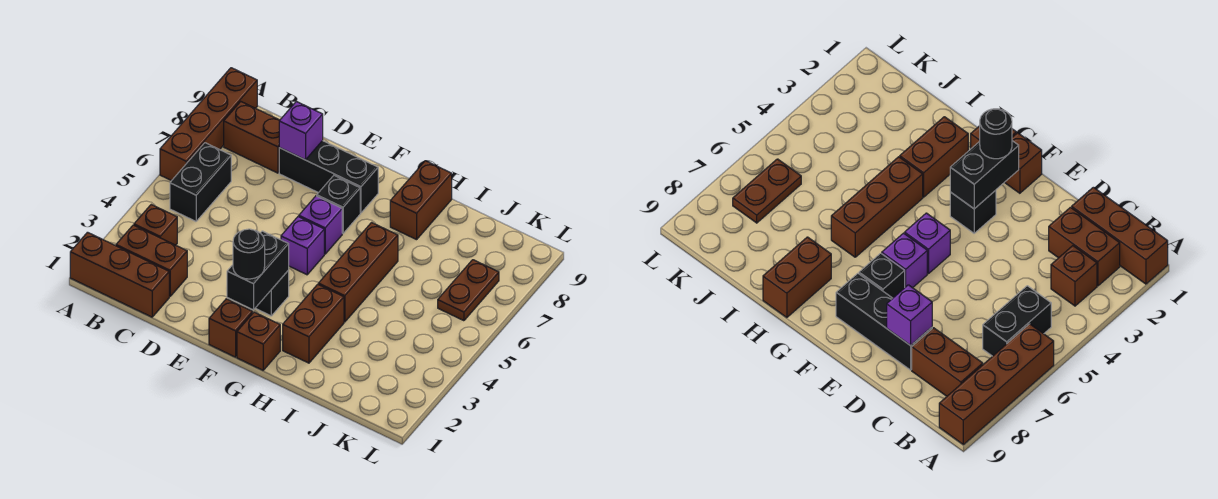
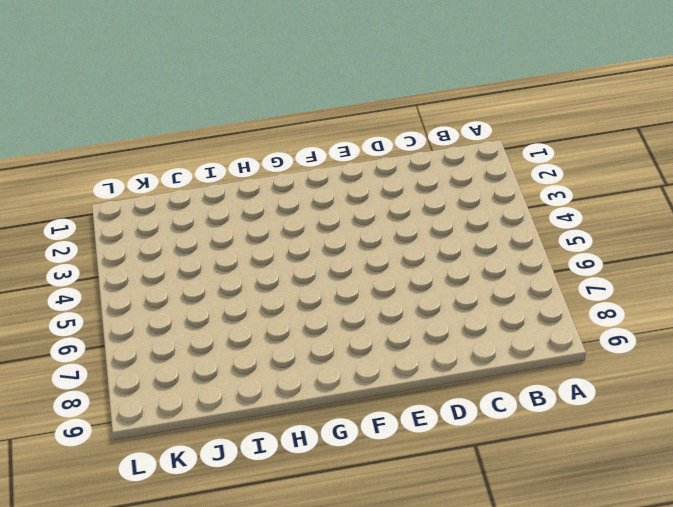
none -> brown 1x3 brick [70,232,169,317]
none -> brown 1x4 brick [160,68,257,181]
none -> brown 1x2 brick [116,225,187,296]

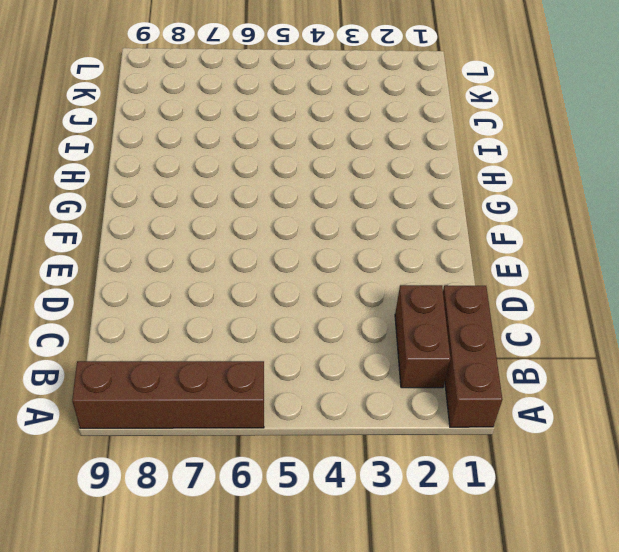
none -> brown 1x1 brick [134,205,177,245]
none -> black 1x2 brick [170,143,231,221]
none -> brown 1x2 brick [224,102,280,173]

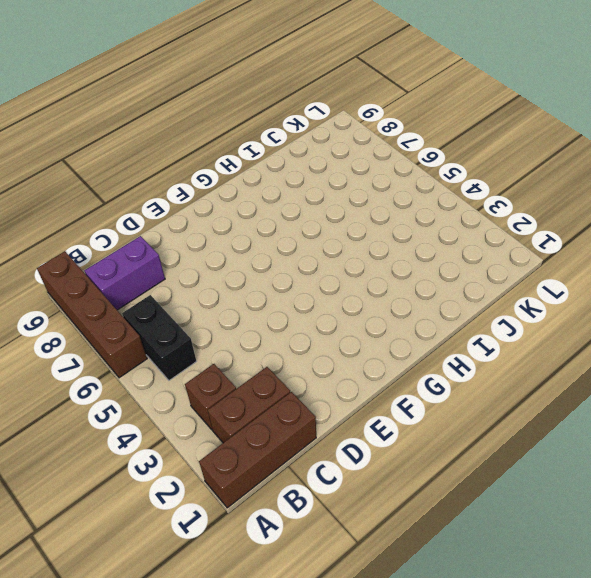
purple 1x2 brick [84,236,165,310] -> brown 1x2 brick [224,102,280,173]
none -> black 1x3 brick [279,141,378,213]
none -> brown 1x1 brick [209,299,253,357]
none -> black 1x1 brick [256,271,289,316]

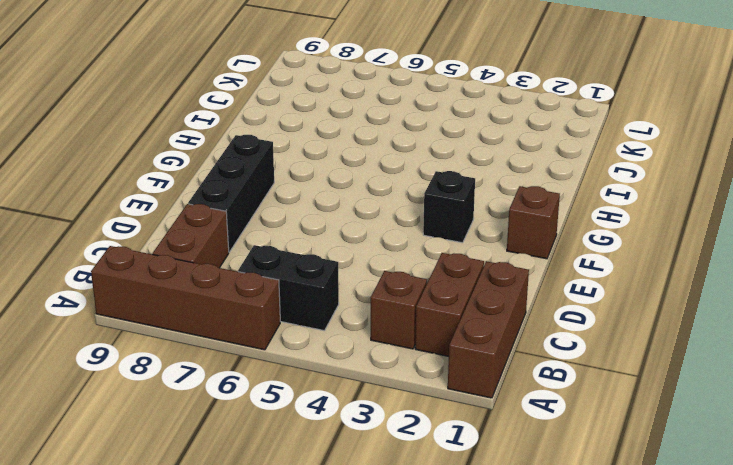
none -> purple 1x1 brick [281,216,324,275]
none -> purple 1x1 brick [299,196,342,254]
none -> black 1x1 brick [317,175,360,233]

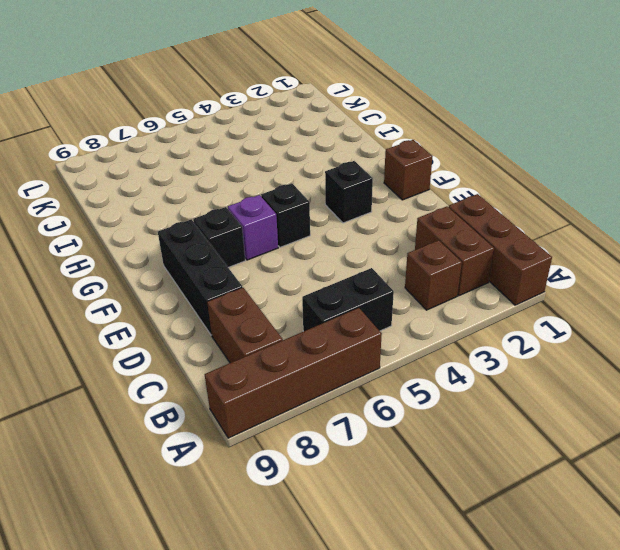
black 1x1 brick [261,183,310,247] -> purple 1x1 brick [281,216,324,275]
none -> brown 1x1 brick [237,312,280,370]
none -> brown 1x2 brick [283,284,344,363]
none -> brown 1x3 brick [318,223,398,322]

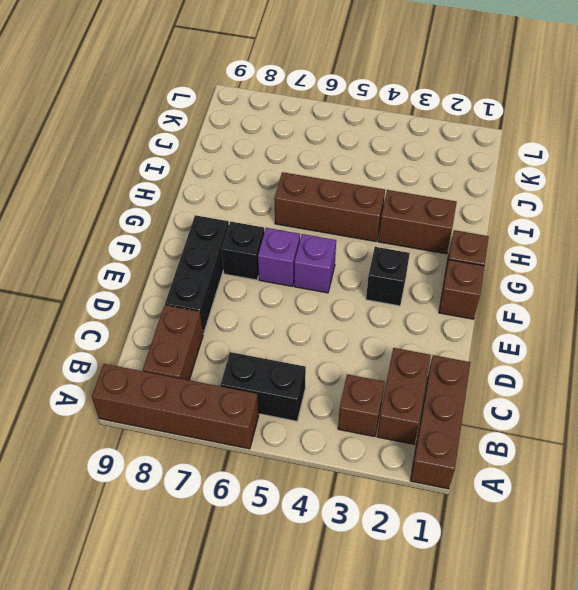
none -> brown 1x2 brick [390,161,452,240]
none -> brown 1x2 plate [438,260,499,321]
none -> purple 1x1 brick [279,101,323,160]

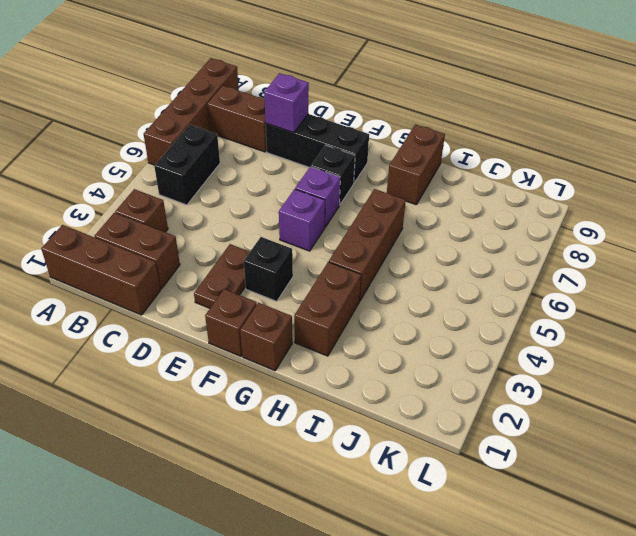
brown 1x2 plate [194,244,250,308] -> brown 1x2 plate moved to [438,260,499,321]
none -> black 1x2 brick [227,231,289,310]
none -> black 1x1 round brick [233,229,265,279]

